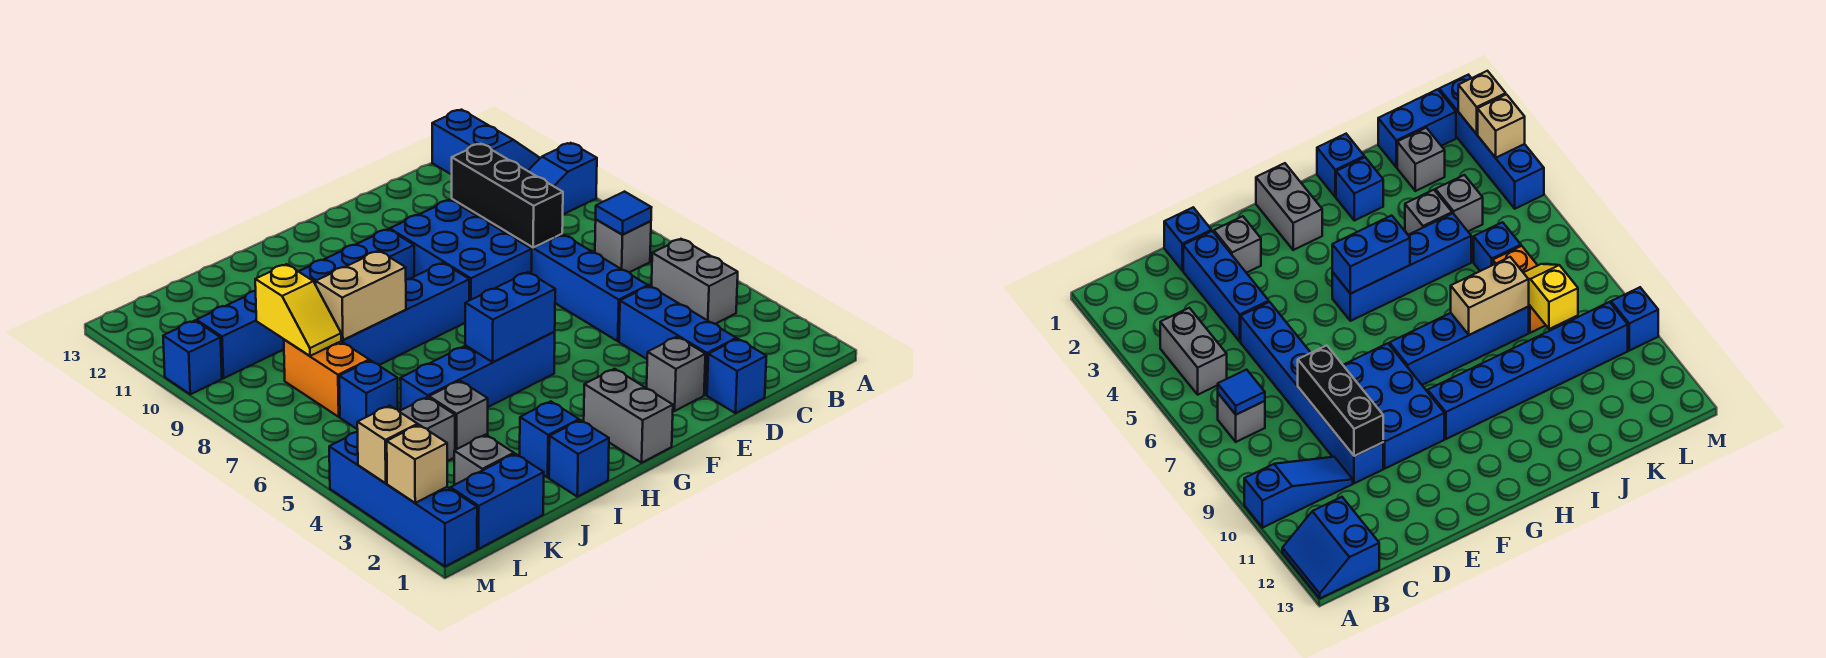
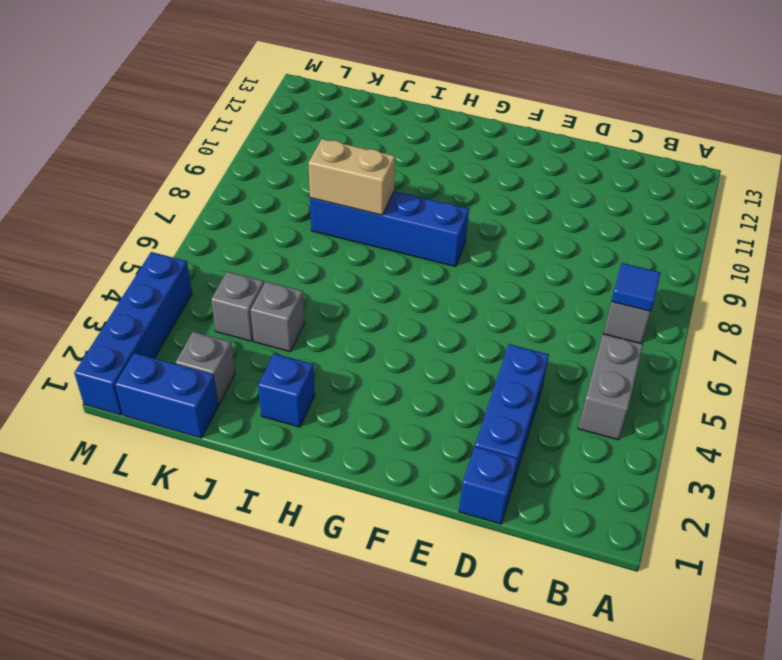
none -> blue 1x3 slope [528,143,597,214]
none -> blue 2x2 slope [432,110,540,175]
none -> blue 1x6 brick [452,199,648,341]
none -> grey 1x1 brick [647,337,706,411]

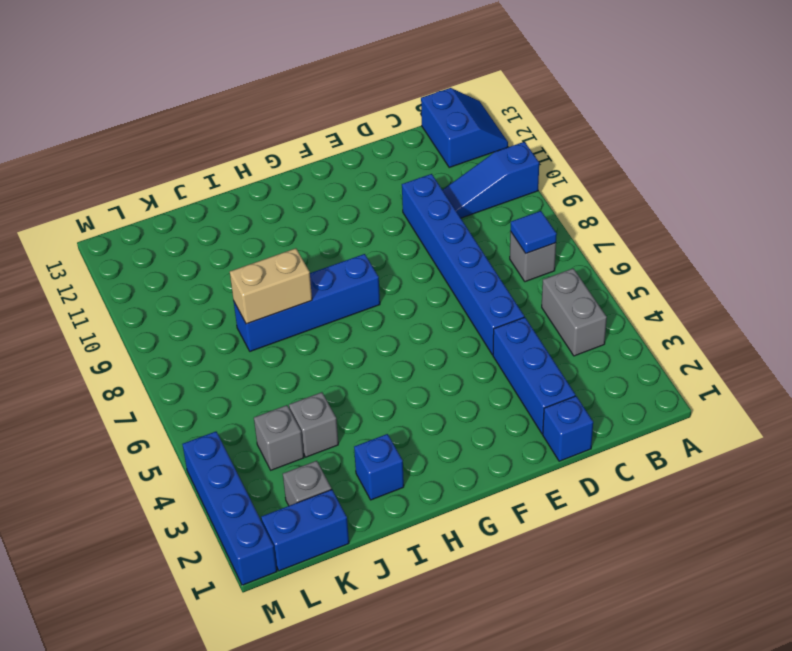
none -> grey 1x1 brick [647,337,706,411]
none -> blue 2x3 brick [390,200,532,300]
none -> grey 1x2 brick [584,369,673,463]
none -> blue 1x4 brick [400,332,555,410]

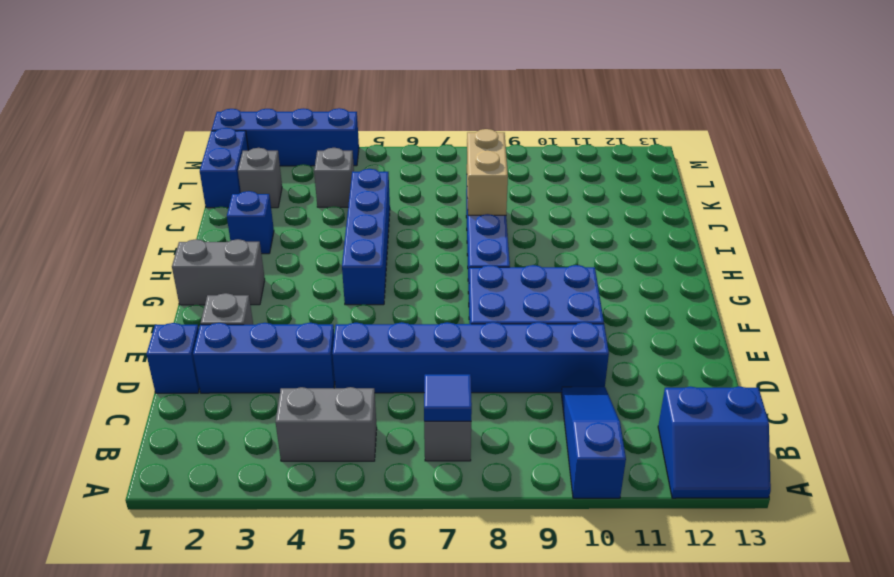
none -> blue 1x6 brick [197,229,414,378]
none -> blue 1x1 brick [549,420,609,497]
none -> grey 1x1 brick [429,381,488,450]
none -> blue 1x1 brick [339,360,398,429]

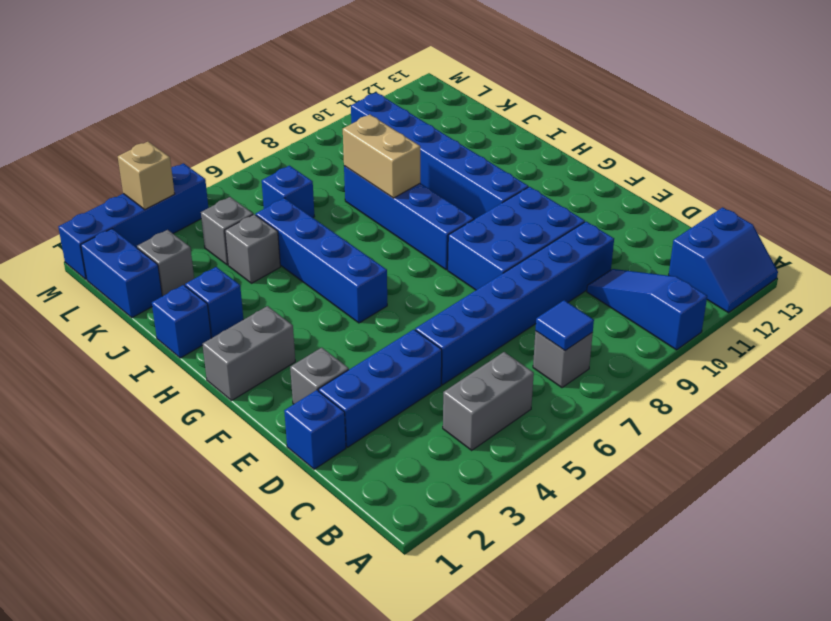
none -> orange 1x2 brick [284,340,369,417]
none -> blue 1x1 brick [163,321,222,394]
none -> black 1x3 brick [452,144,563,247]
none -> blue 1x2 brick [465,272,555,362]

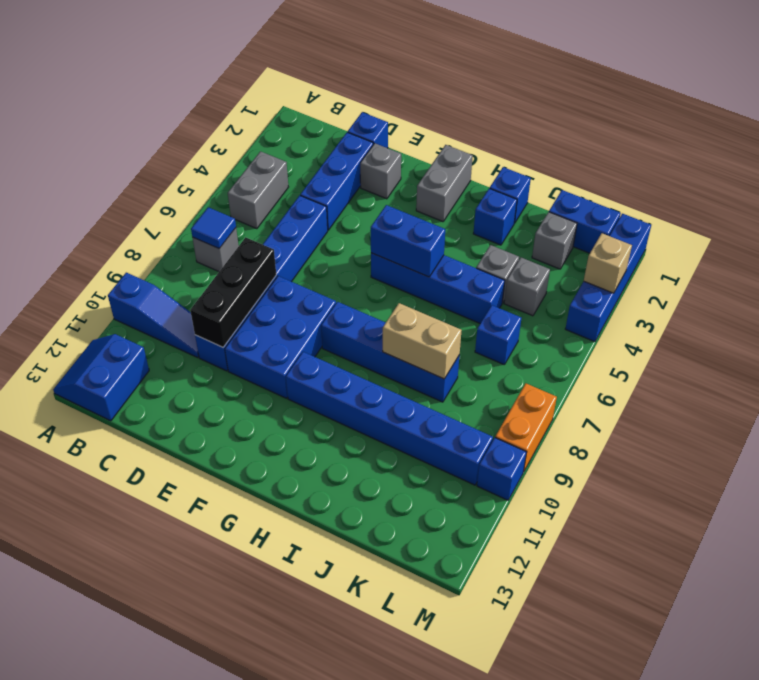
orange 1x2 brick [495,384,557,472] -> orange 1x2 brick moved to [284,340,369,417]
none -> yellow 1x2 slope [255,264,341,356]
none -> tan 1x1 brick [387,425,447,503]

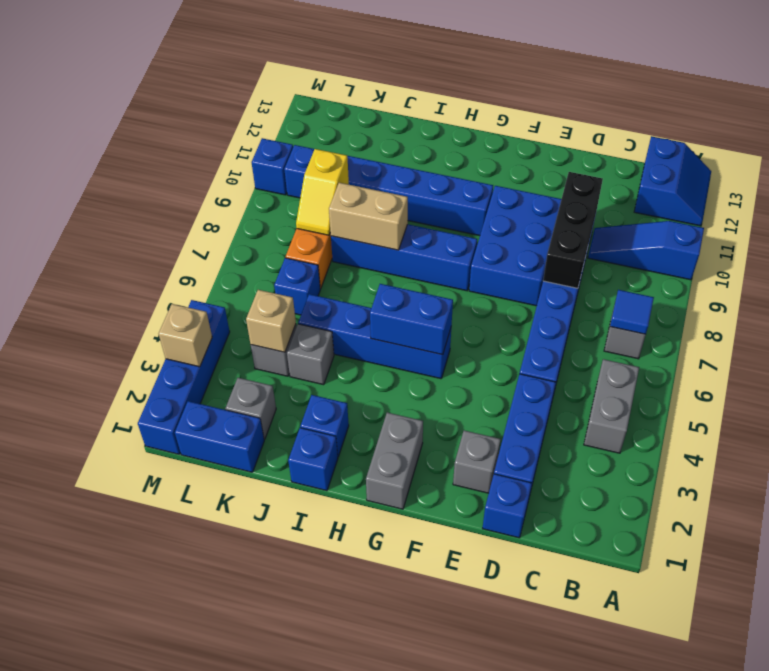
tan 1x1 brick [246,290,296,352] -> tan 1x1 brick moved to [387,425,447,503]

